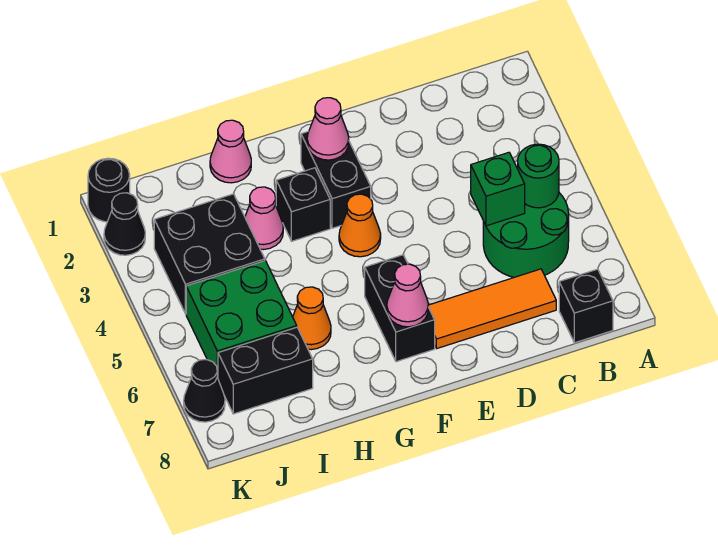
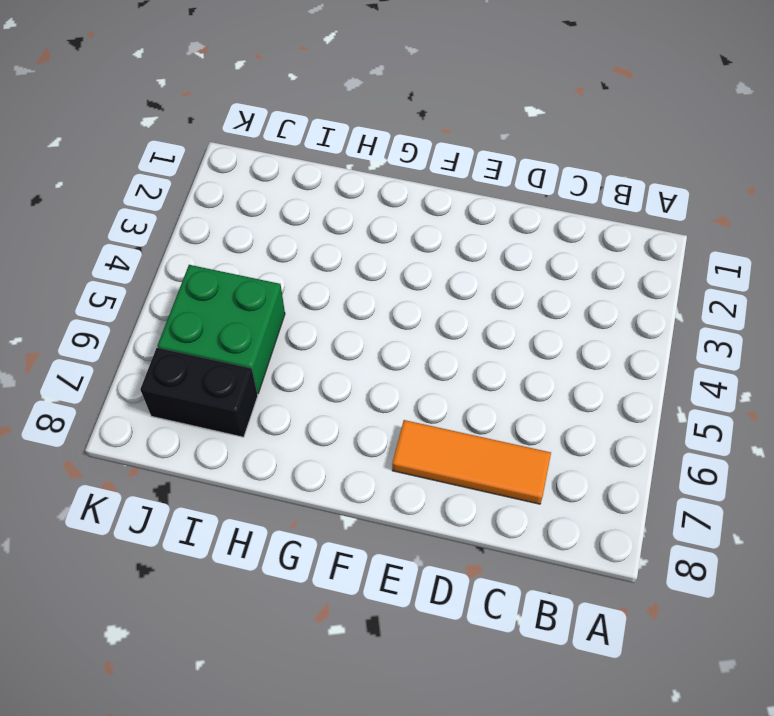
none -> green 2x2 round brick [483,193,569,277]
none -> black 1x1 brick [559,269,613,343]
none -> black 1x2 brick [301,131,371,228]

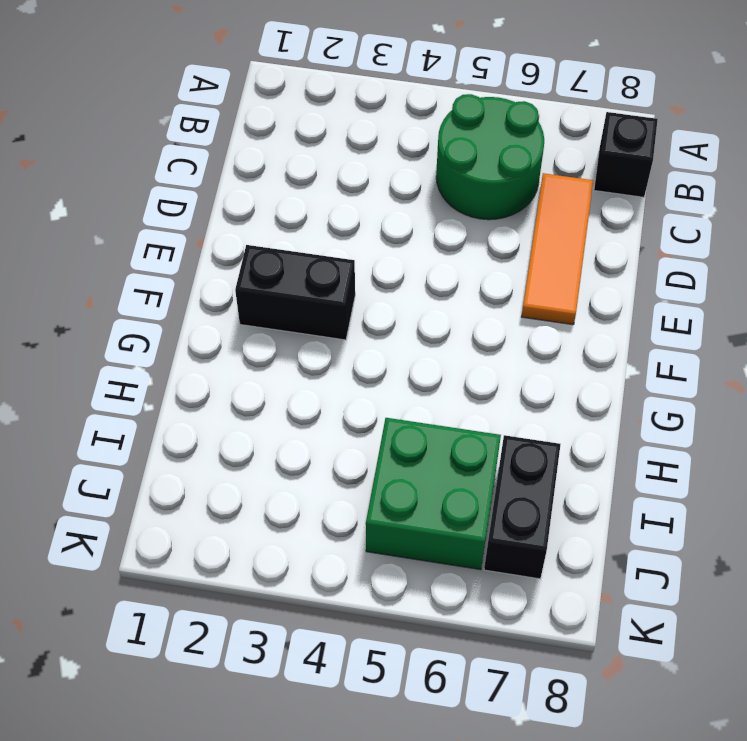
none -> orange 1x1 cone [339,194,381,257]
none -> black 1x2 brick [365,255,435,362]
none -> black 1x1 brick [276,168,330,241]

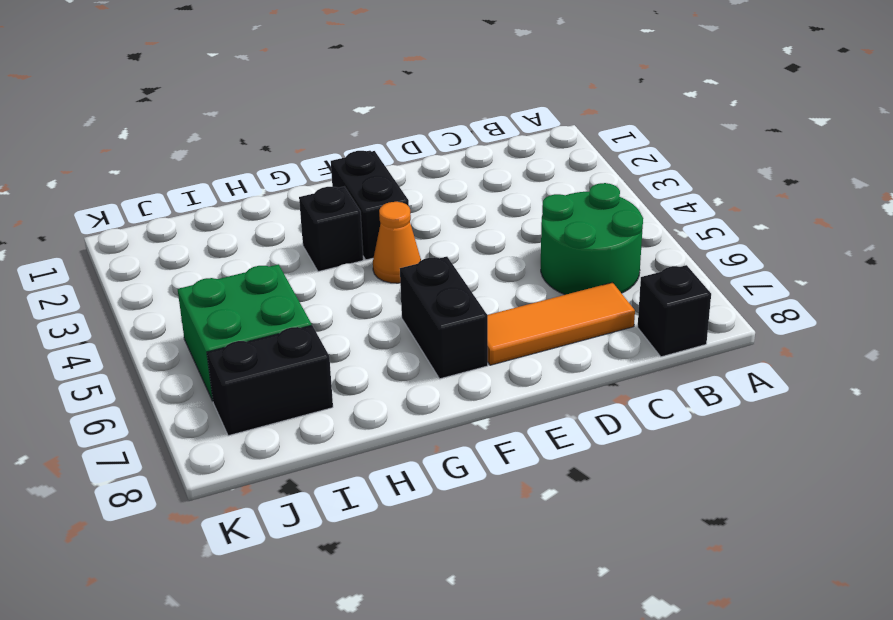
none -> pink 1x1 cone [210,120,251,183]
none -> pink 1x1 cone [245,187,283,250]
none -> orange 1x1 cone [293,287,331,350]

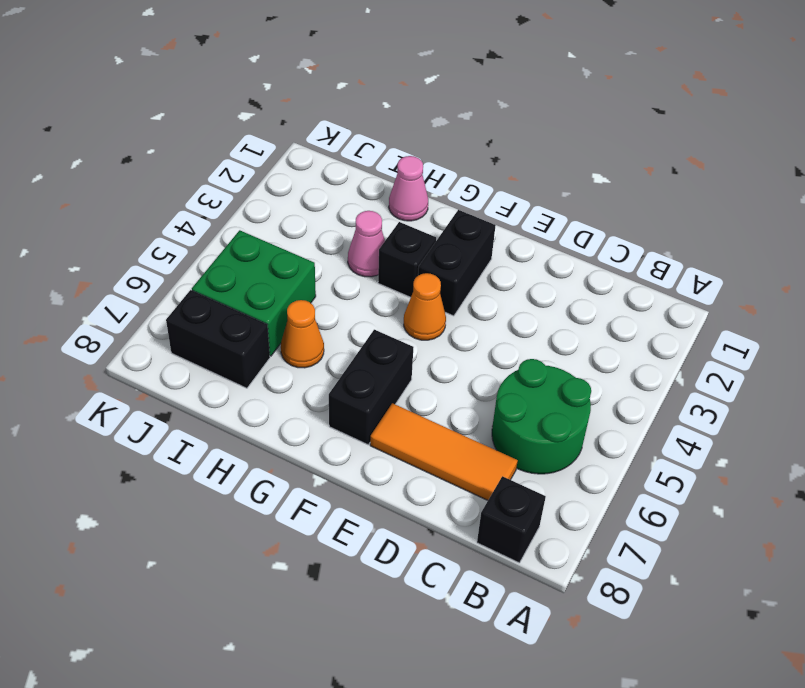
none -> black 2x2 brick [154,194,265,314]
none -> black 1x1 round brick [88,158,130,222]
none -> black 1x1 cone [104,193,145,255]

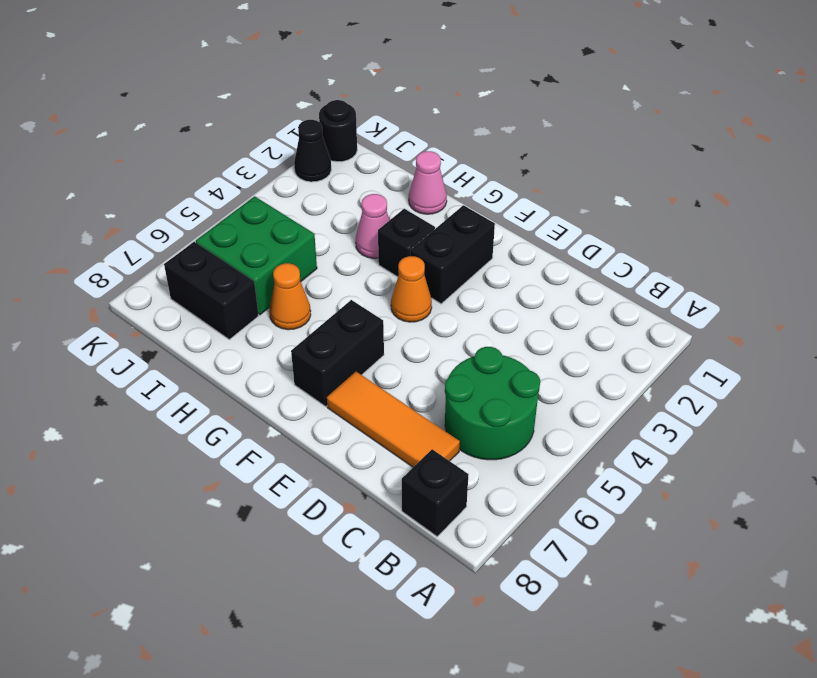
none -> black 2x2 brick [154,194,265,314]
none -> black 1x1 cone [184,360,225,422]
none -> green 1x1 round brick [518,144,559,208]

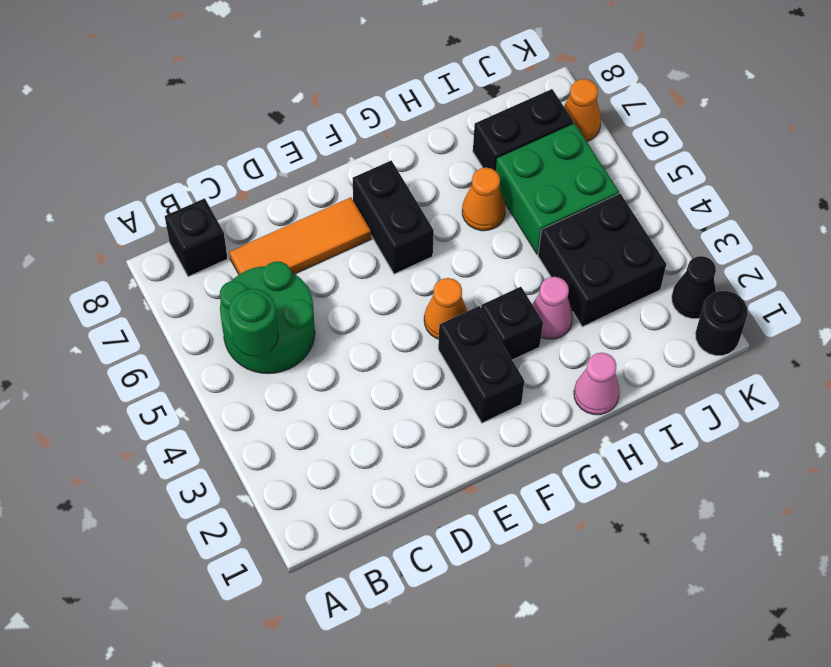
orange 1x1 cone [564,79,601,141] -> black 1x1 cone [184,360,225,422]
none -> green 1x1 brick [471,152,525,226]
none -> pink 1x1 cone [307,98,349,160]
none -> pink 1x1 cone [387,264,428,327]

